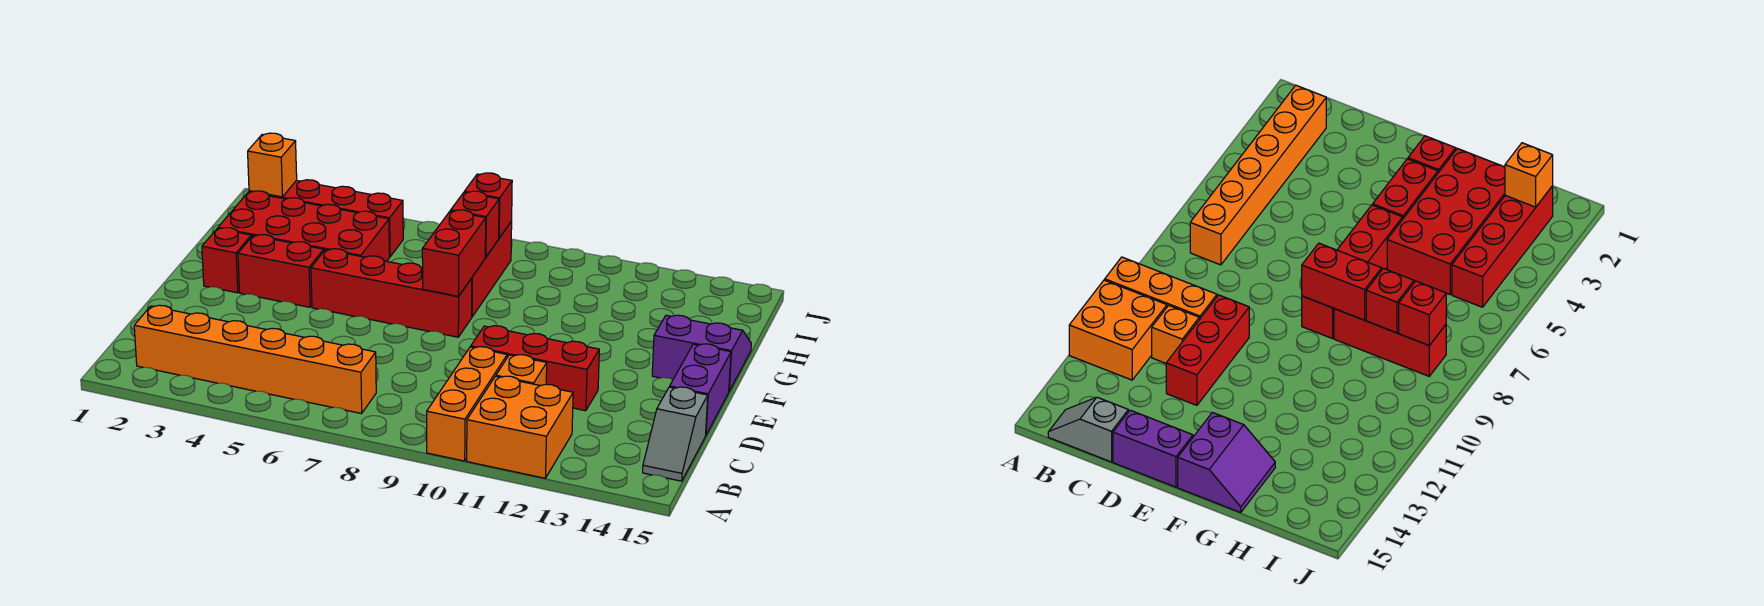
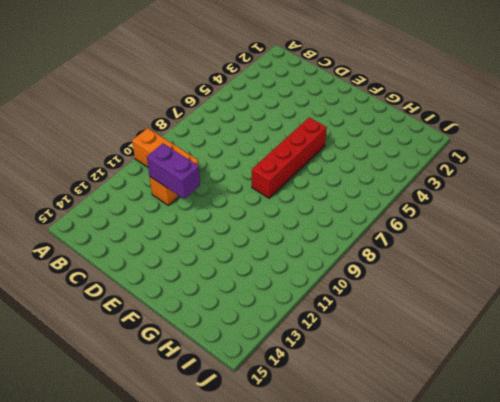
purple 1x2 brick [147,143,200,199] -> purple 1x2 brick moved to [670,344,731,435]
none -> orange 2x2 brick [467,376,573,478]
none -> orange 1x6 brick [134,305,376,414]
none -> grey 1x2 slope [643,387,708,481]

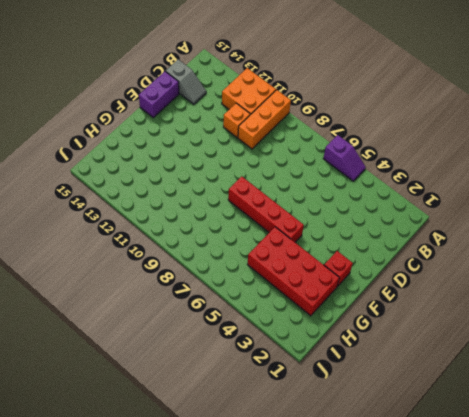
purple 1x2 slope [323,135,366,181] -> none
grey 1x2 slope [166,59,206,104] -> grey 1x2 slope turned to [643,387,708,481]
none -> orange 1x6 brick [134,305,376,414]
none -> red 1x3 brick [471,326,599,411]
none -> red 1x2 brick [238,235,324,307]

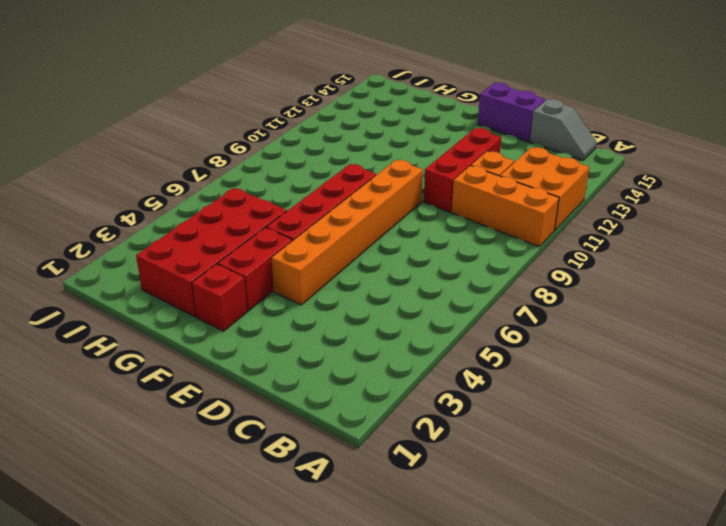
orange 1x6 brick [271,160,423,305] -> orange 1x6 brick moved to [134,305,376,414]
none -> purple 2x2 slope [652,315,751,391]
none -> red 1x3 brick [471,221,512,317]
none -> red 1x4 brick [249,180,403,257]

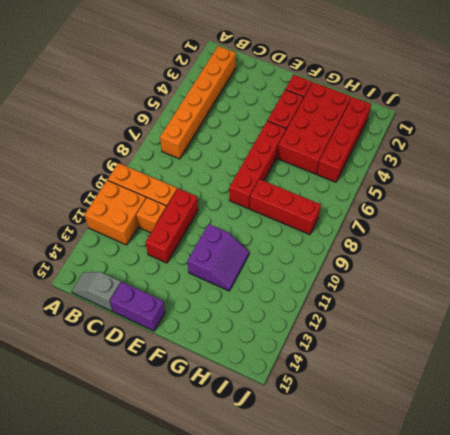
purple 2x2 slope [187,224,249,291] -> purple 2x2 slope moved to [652,315,751,391]
none -> red 1x2 brick [422,210,486,296]
none -> red 1x1 brick [451,191,499,257]
none -> orange 1x1 brick [248,133,297,197]

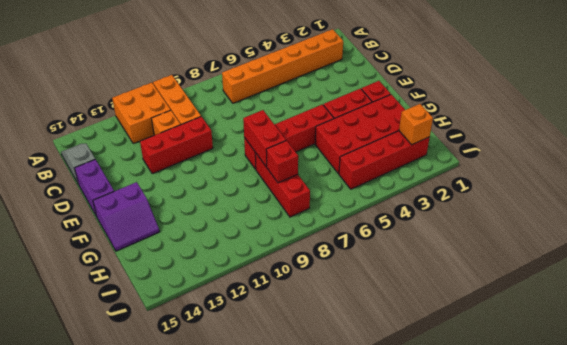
none -> red 1x1 brick [464,173,512,238]

